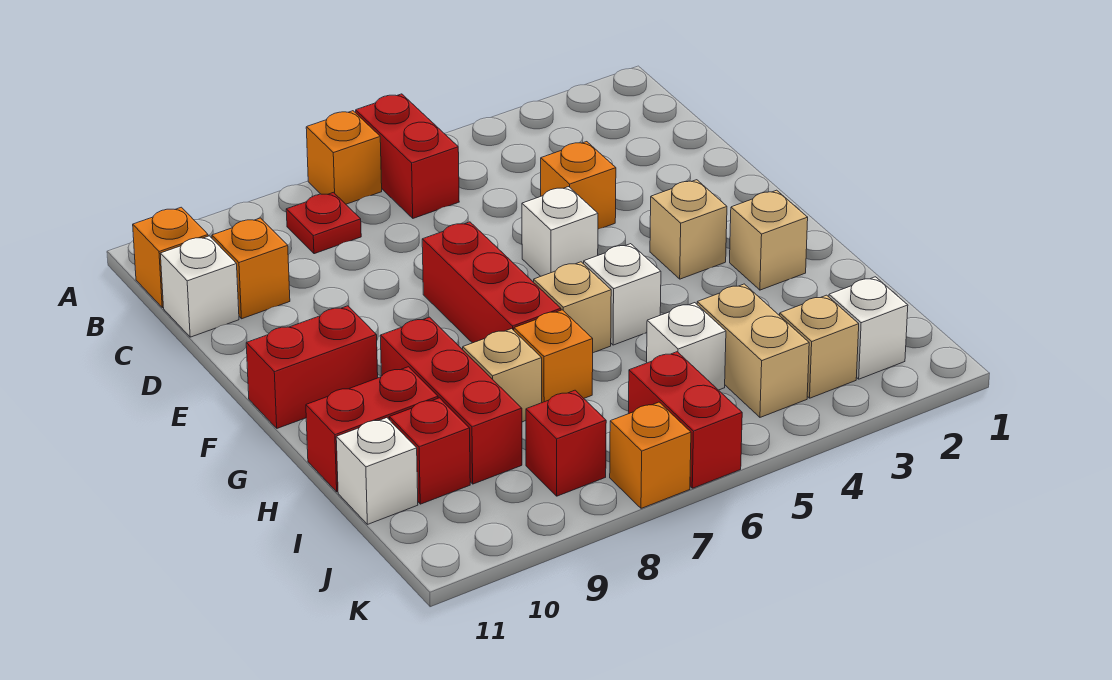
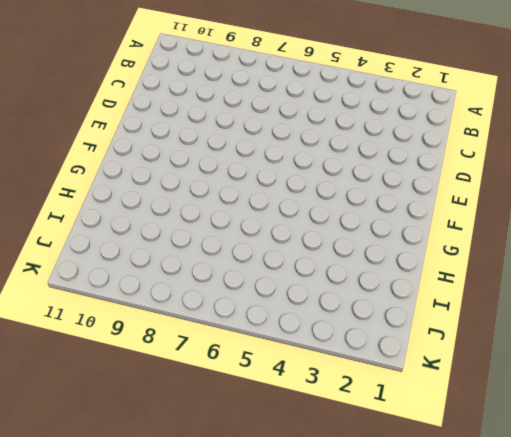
none -> red 1x2 brick [356,94,459,218]
none -> orange 1x1 brick [306,111,382,204]
none -> red 1x1 plate [286,192,361,254]

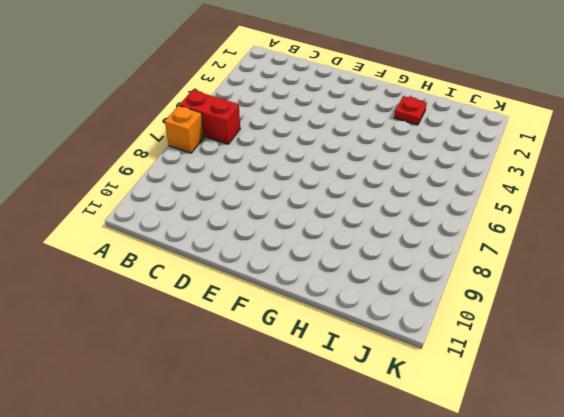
red 1x1 plate [394,96,427,125] -> red 1x1 plate moved to [286,192,361,254]
none -> orange 1x1 brick [133,207,208,308]
none -> orange 1x1 brick [212,218,290,319]
none -> white 1x1 brick [160,236,239,337]

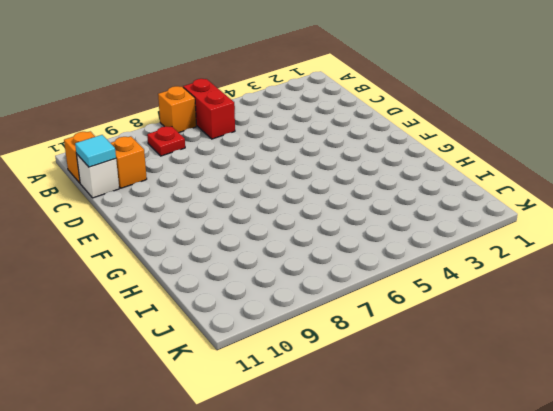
cyan 1x1 tile [75,135,116,167] -> none
none -> orange 1x1 brick [541,142,616,229]
none -> white 1x1 brick [522,187,598,276]
none -> red 1x3 brick [422,222,561,343]

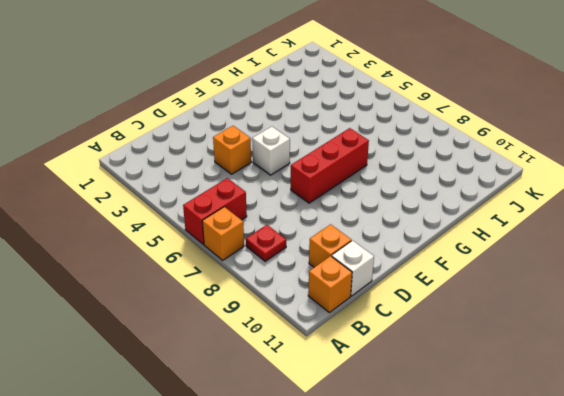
none -> tan 1x1 brick [650,180,727,279]
none -> red 1x2 brick [246,306,378,428]
none -> tan 1x1 brick [730,190,808,290]

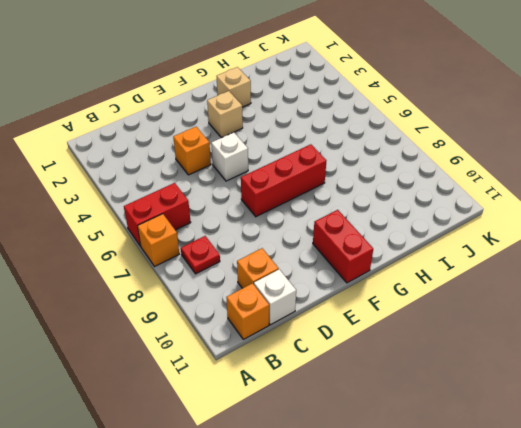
none -> white 1x1 brick [584,244,661,345]
none -> tan 1x1 brick [534,262,611,353]
none -> red 1x3 brick [380,317,522,484]

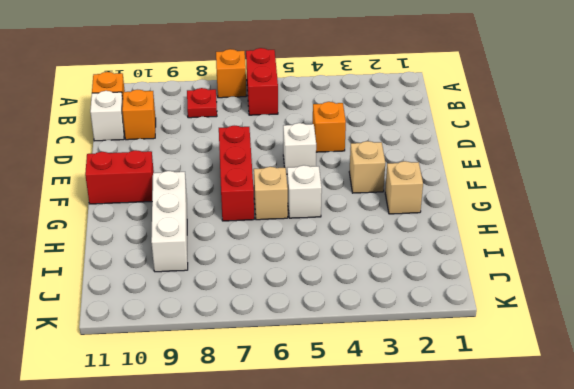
white 1x3 brick [151,171,188,272] -> red 1x3 brick [380,317,522,484]
none -> orange 1x1 brick [514,310,593,403]
none -> tan 1x1 brick [463,329,542,422]
none -> red 1x2 brick [306,367,438,492]

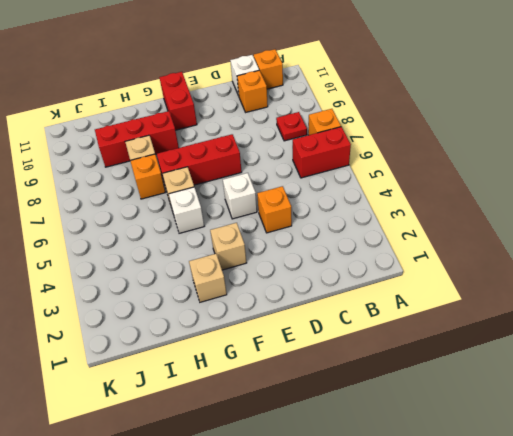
none -> red 1x2 brick [306,367,438,492]
none -> tan 1x2 brick [697,284,809,417]
none -> white 1x1 brick [647,303,726,390]

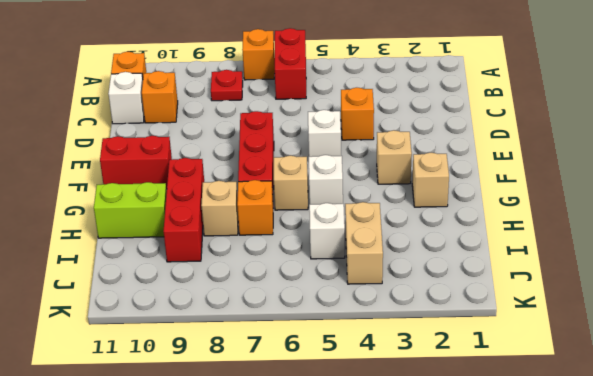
lime 1x2 brick [94,182,167,238] -> red 1x2 brick [306,367,438,492]
none -> red 1x1 brick [389,398,470,504]
none -> white 1x1 brick [336,418,418,524]
none -> white 1x1 brick [829,277,908,379]

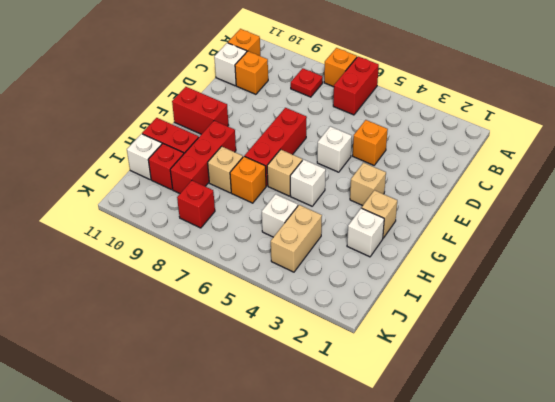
white 1x1 brick [347,208,384,257] -> white 1x1 brick moved to [829,277,908,379]
none -> tan 1x1 brick [780,295,859,398]
none -> red 1x2 brick [628,352,742,488]
none -> orange 1x1 brick [610,402,691,508]

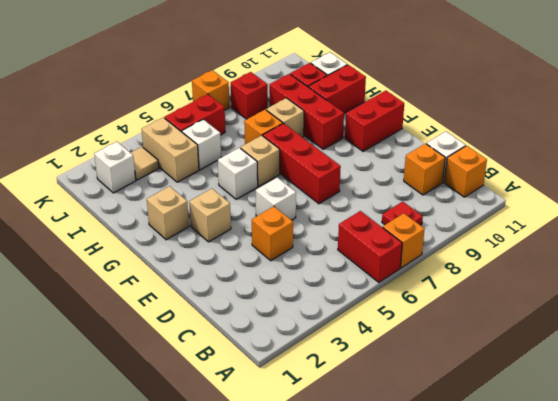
tan 1x1 tile [131,147,159,180] -> tan 1x1 brick [780,295,859,398]
red 1x2 brick [164,94,225,135] -> red 1x2 brick turned to [628,352,742,488]

